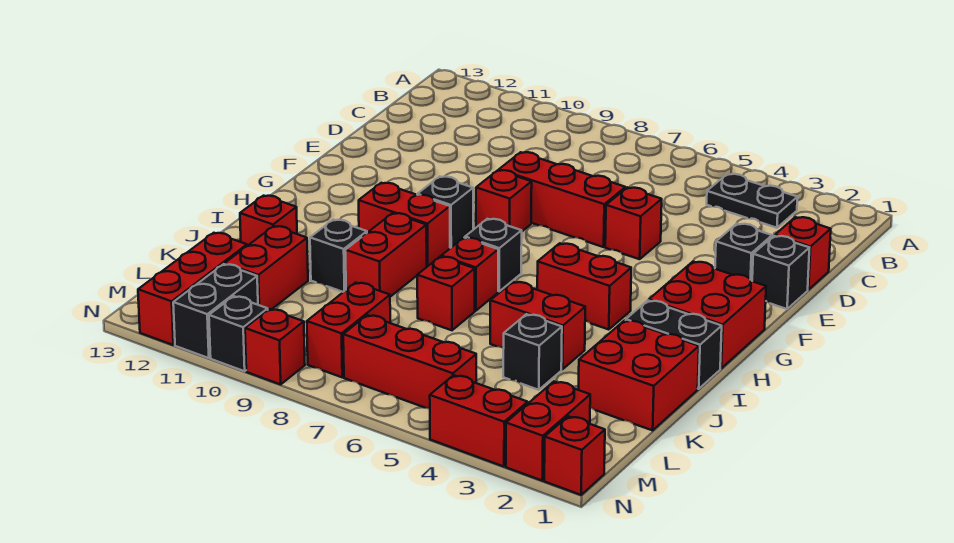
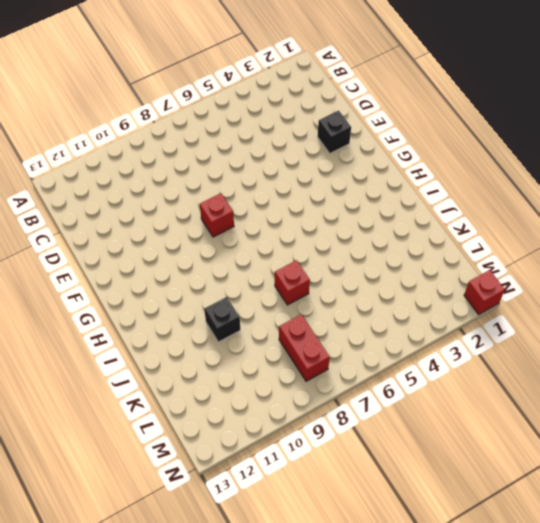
none -> black 1x2 plate [707,174,798,228]
none -> red 1x1 brick [775,217,831,290]
none -> black 1x1 brick [752,236,809,309]
none -> red 1x1 brick [605,187,662,259]

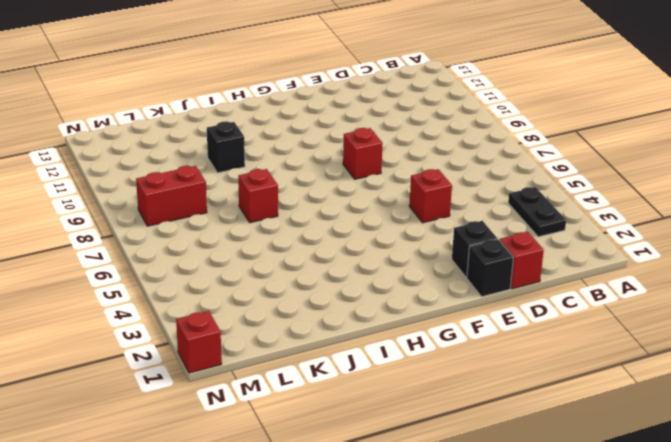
none -> red 1x3 brick [499,152,626,247]
none -> red 2x2 brick [649,262,766,368]
none -> black 1x1 brick [417,176,473,248]
none -> red 1x2 brick [537,243,631,330]

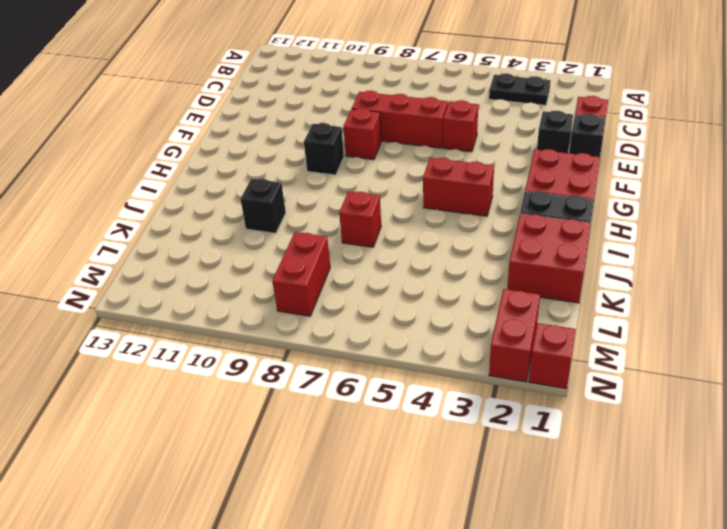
none -> black 1x1 brick [465,219,522,291]
none -> red 1x2 brick [359,183,450,267]
none -> red 1x1 brick [441,238,498,311]
none -> red 1x2 brick [345,213,427,297]

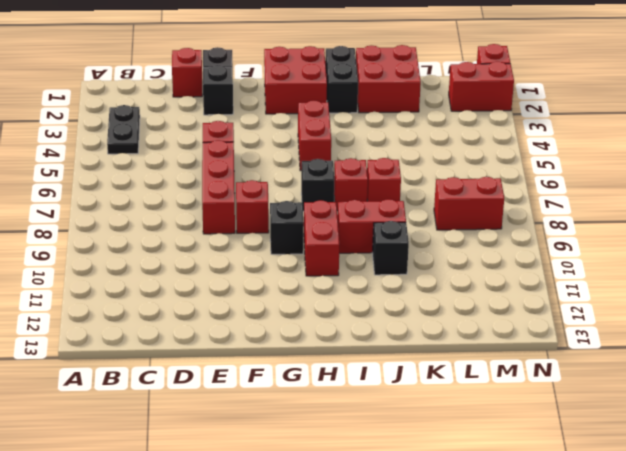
none -> red 1x2 brick [490,282,585,369]
none -> red 1x1 brick [240,196,297,246]
none -> black 1x1 brick [503,314,562,390]
none -> red 1x2 brick [225,226,308,310]

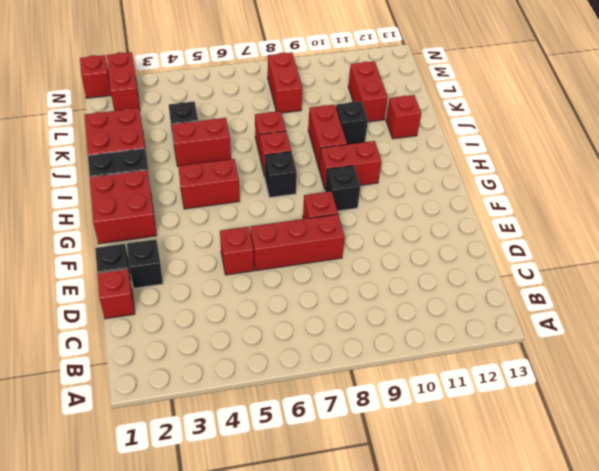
none -> black 1x2 plate [707,174,798,228]
none -> red 1x3 brick [138,233,247,345]
none -> red 1x3 brick [343,315,476,409]
none -> black 1x2 brick [173,264,258,358]

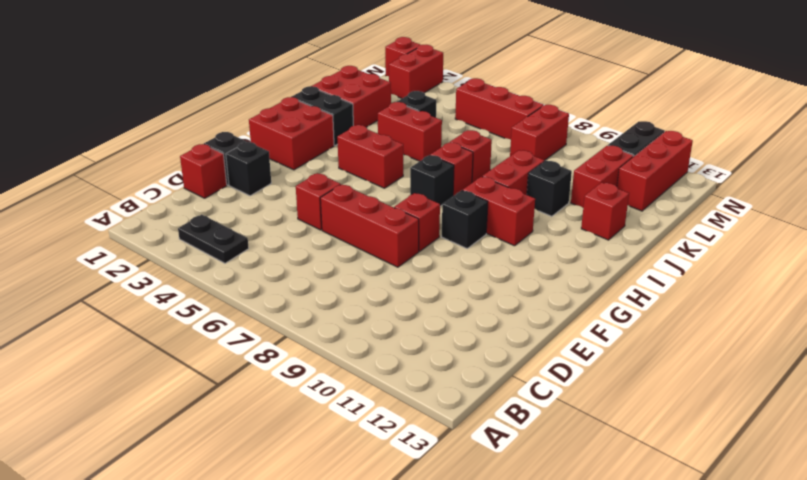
none -> red 1x2 brick [430,375,528,467]
none -> red 1x1 brick [245,309,305,384]
none -> black 1x1 brick [209,296,268,371]

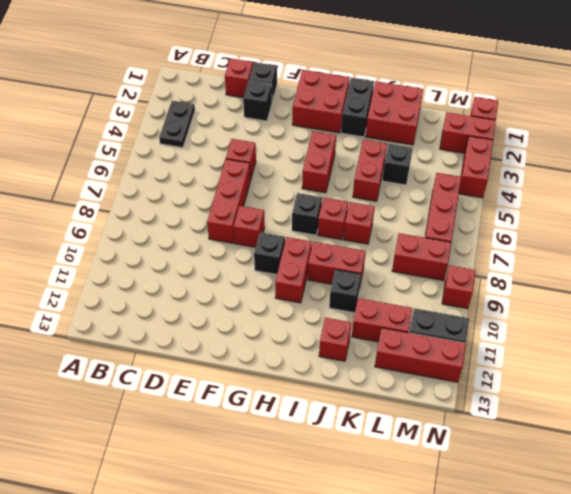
none -> black 1x1 brick [209,296,268,371]

